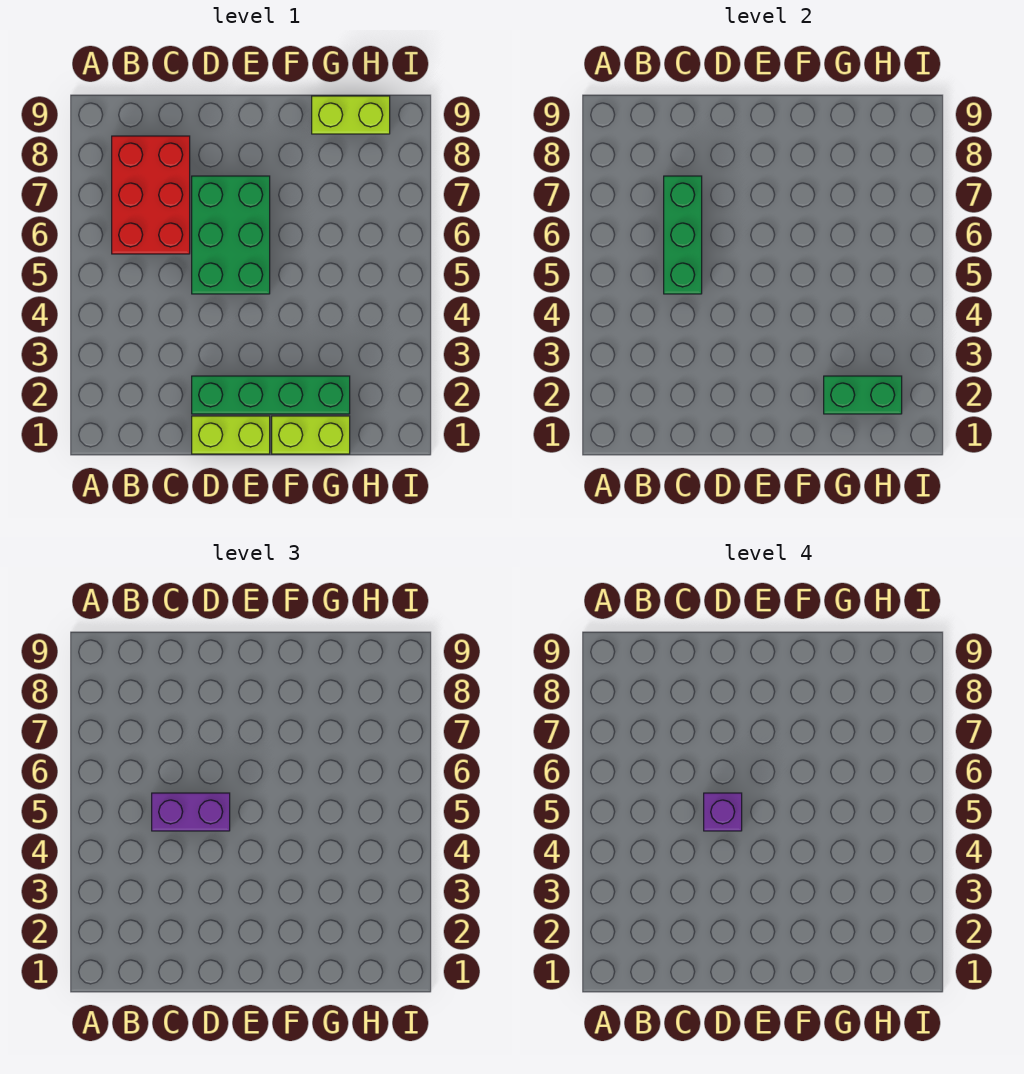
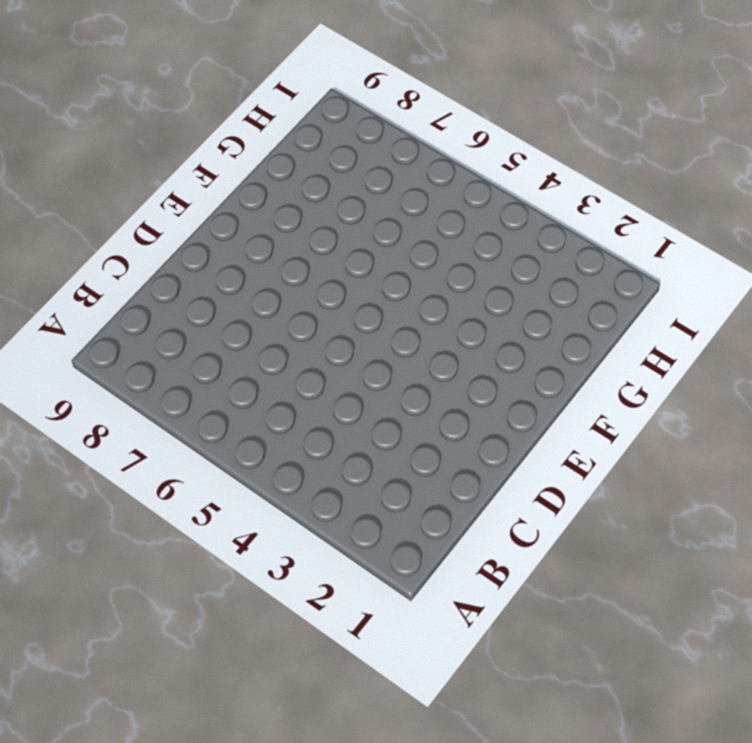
none -> red 2x3 brick [112,136,190,254]
none -> lime 1x2 brick [192,416,270,454]

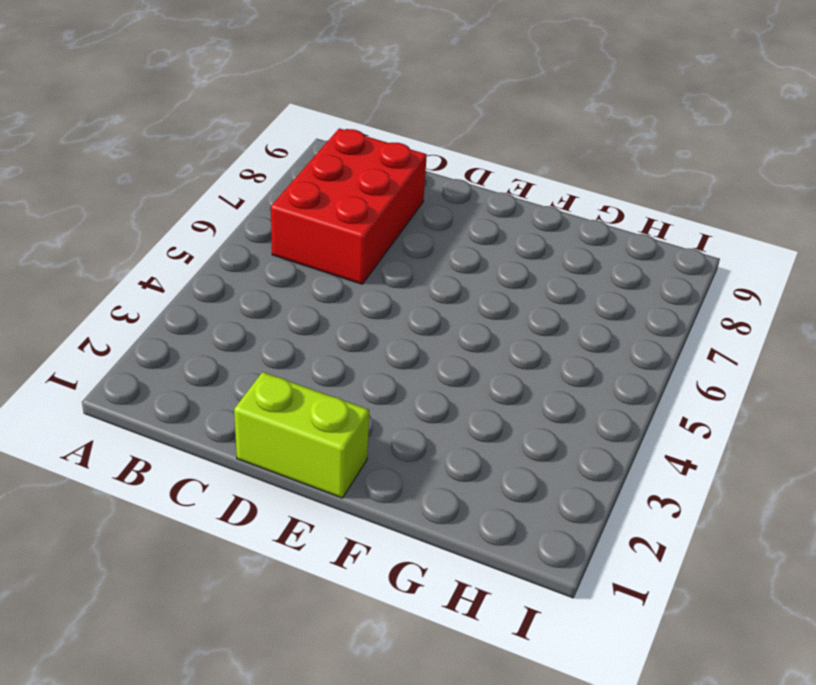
none -> green 1x4 brick [192,376,350,414]
none -> green 2x3 brick [192,176,270,294]

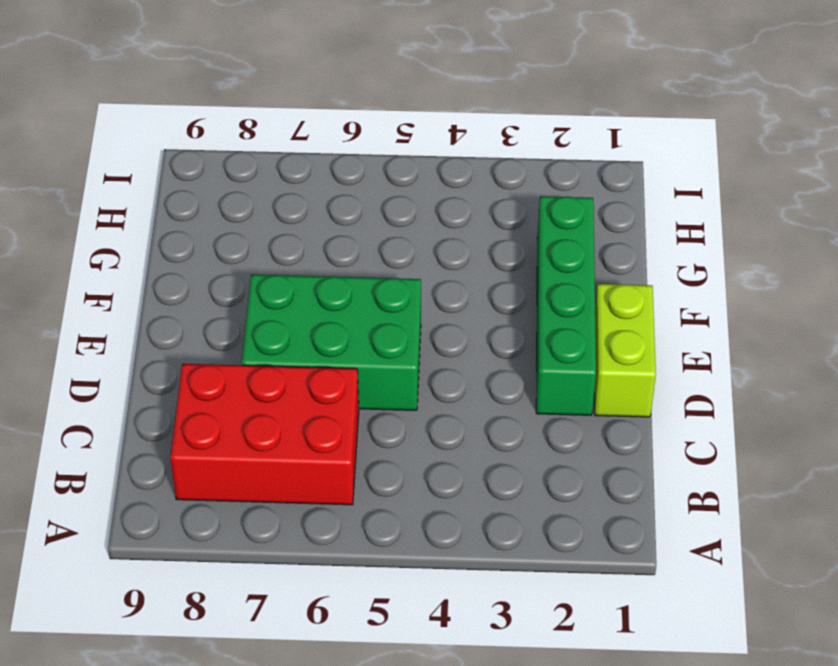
none -> lime 1x2 brick [272,416,350,454]
none -> lime 1x2 brick [312,96,390,134]

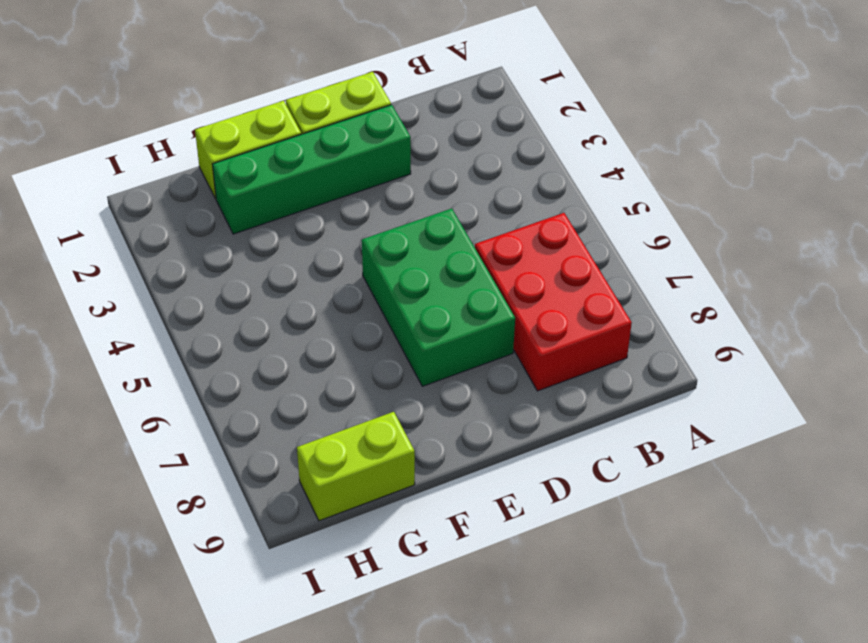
none -> green 1x3 brick [664,176,702,294]
none -> green 1x2 brick [824,376,902,414]

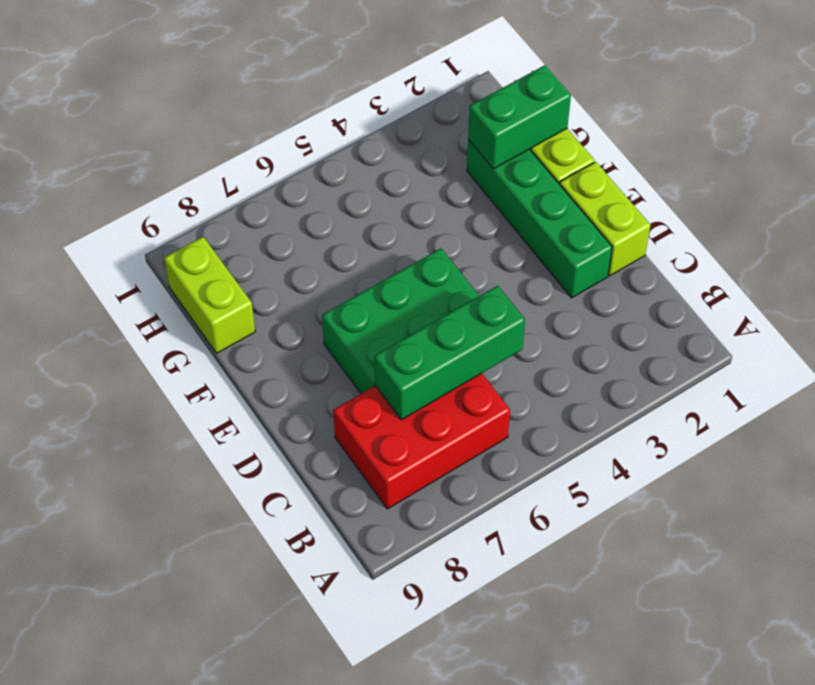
green 1x2 brick [468,65,571,169] -> green 1x2 brick turned to [824,376,902,414]
none -> purple 1x2 brick [152,793,230,831]
none -> purple 1x1 brick [704,793,742,831]

